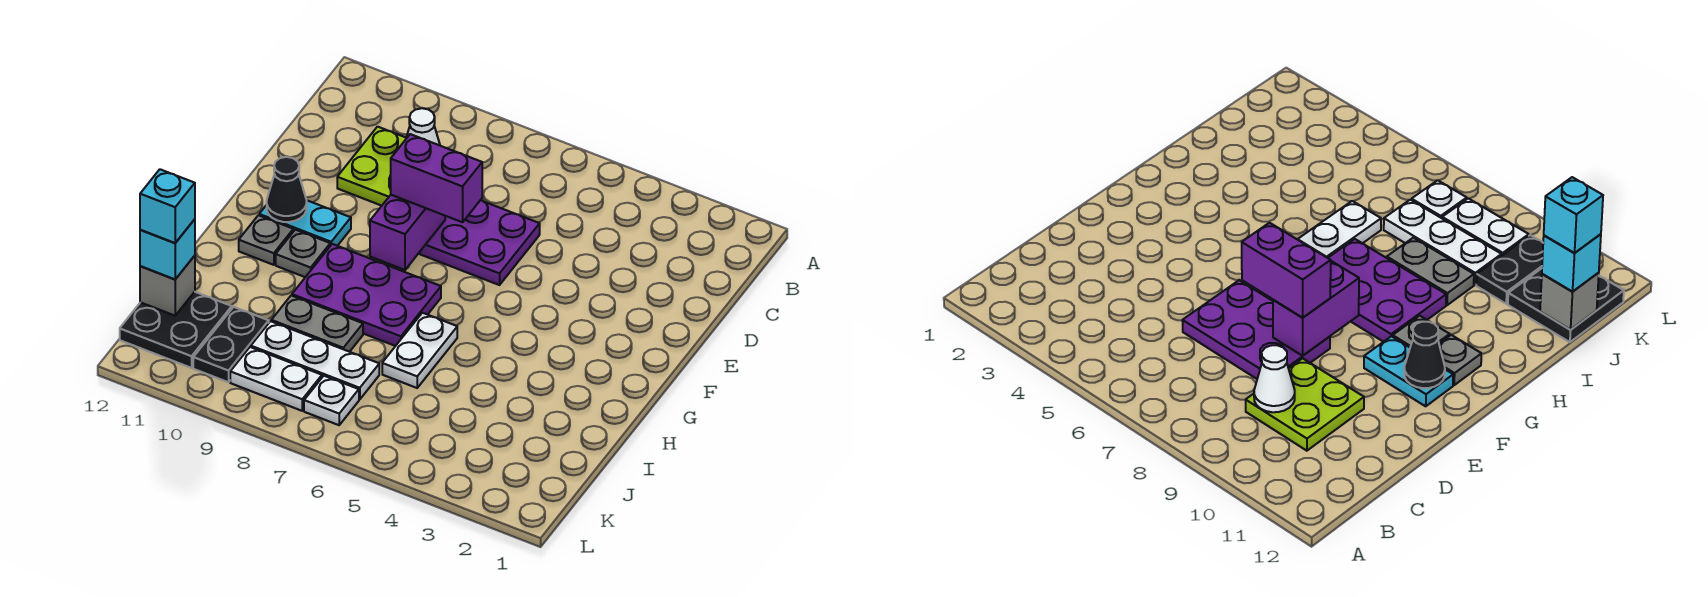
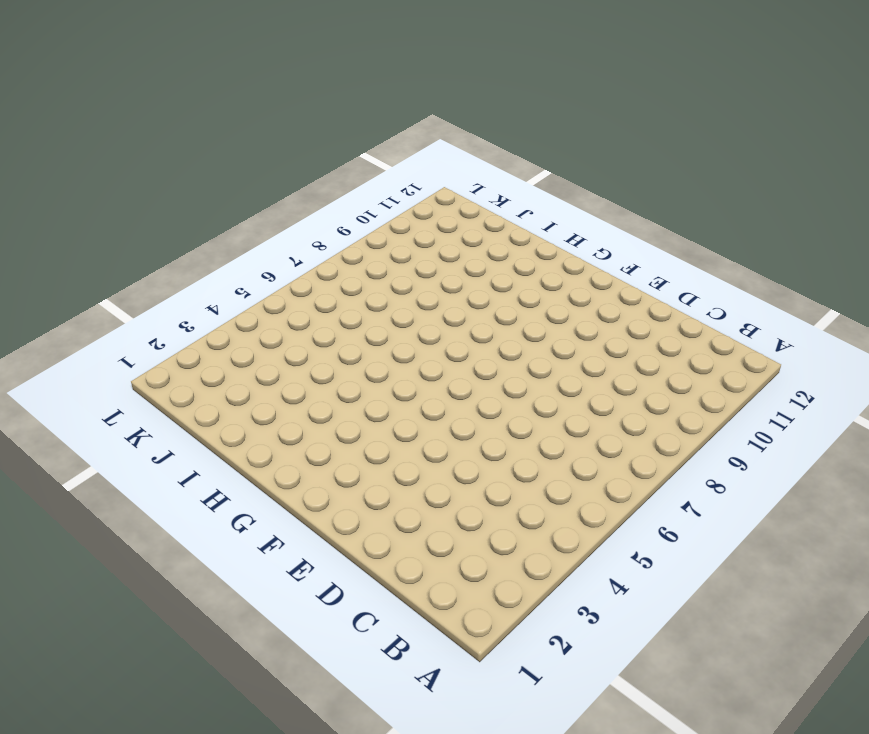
none -> lime 2x2 plate [337,127,406,206]
none -> purple 2x3 plate [418,200,540,285]
none -> cyan 1x2 plate [259,201,351,246]

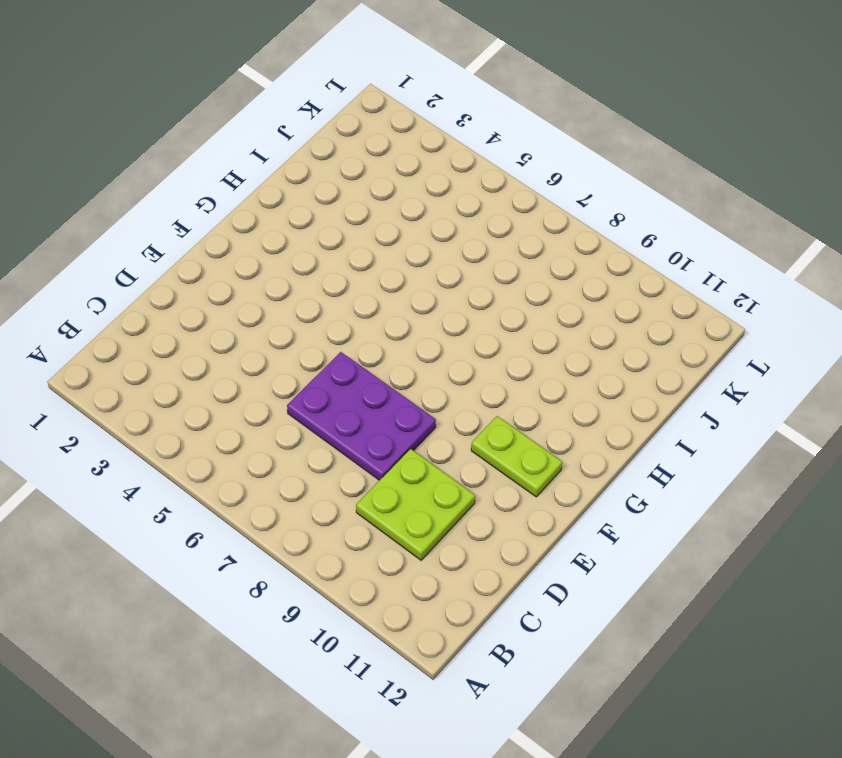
lime 1x2 plate [471,416,562,497] -> cyan 1x2 plate [259,201,351,246]
none -> purple 2x3 plate [292,244,441,346]
none -> grey 1x1 plate [276,230,330,277]
none -> grey 1x1 plate [239,215,293,265]

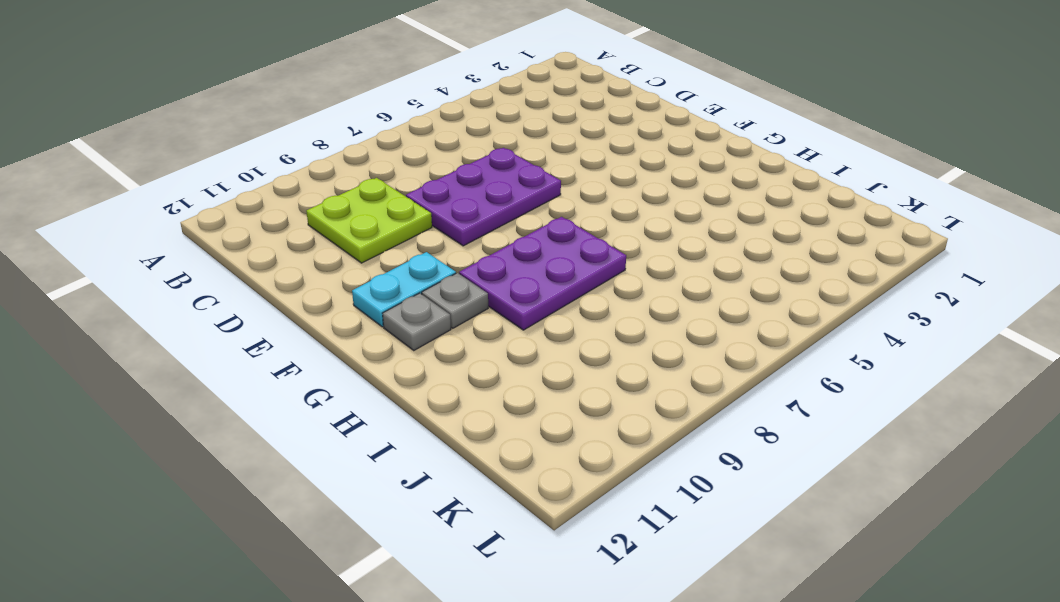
none -> white 1x2 plate [382,313,457,388]
none -> grey 1x2 plate [271,296,363,352]
none -> white 1x3 plate [251,321,379,400]

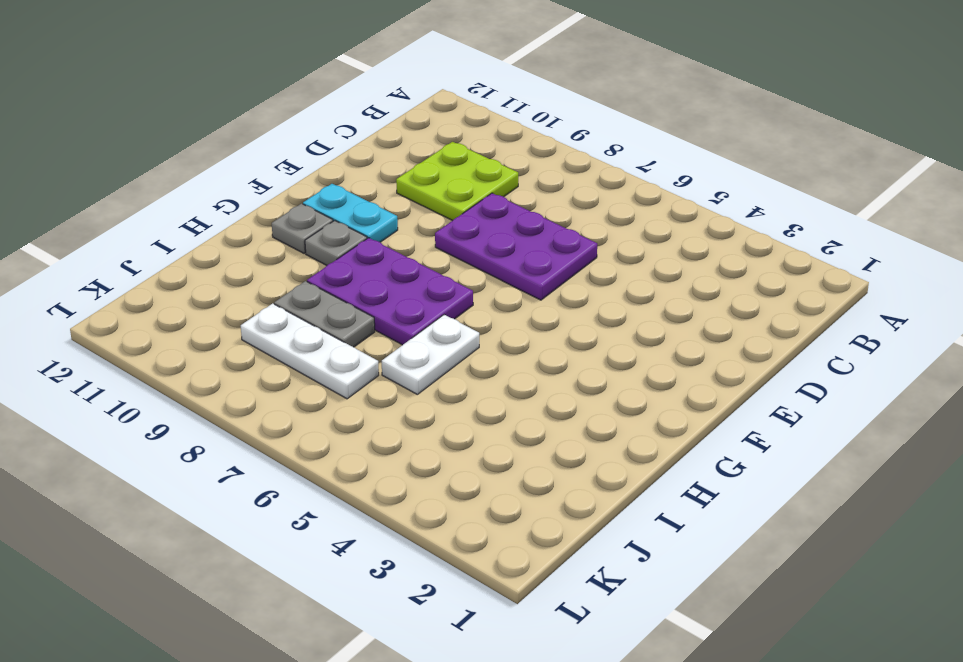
none -> black 1x2 plate [193,307,269,382]
none -> black 2x2 plate [120,292,232,368]
none -> white 1x1 plate [304,376,359,425]

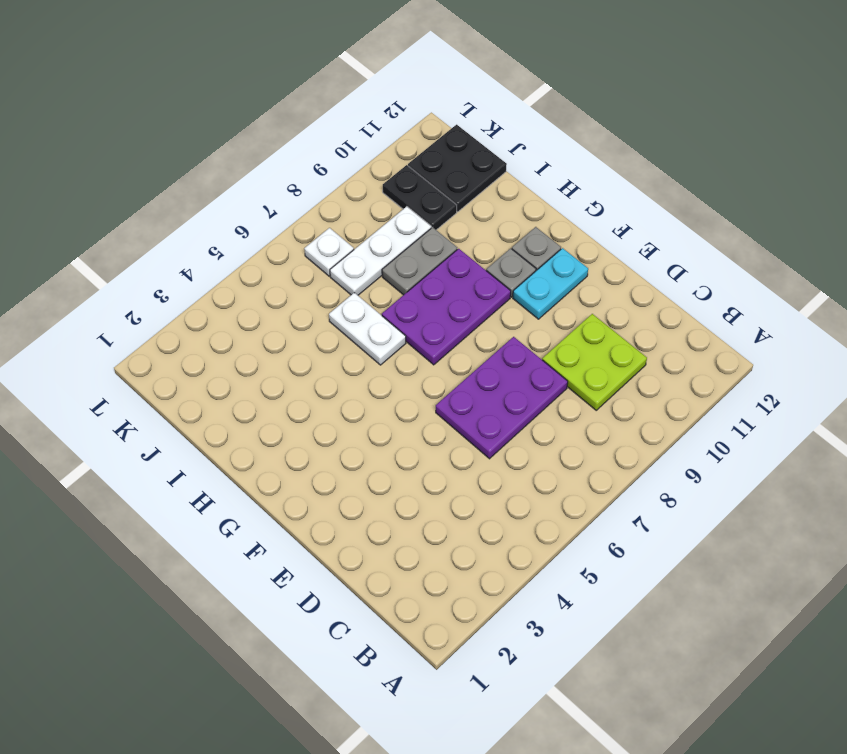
none -> white 1x2 plate [230,347,322,411]
none -> white 1x1 cone [406,108,440,145]
none -> purple 1x2 brick [370,195,445,270]

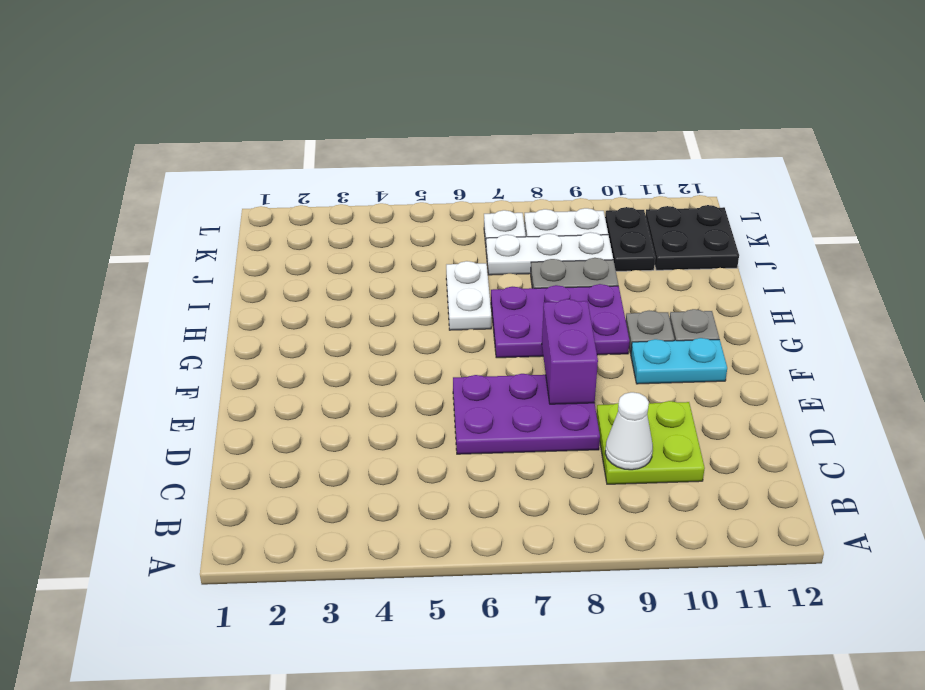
none -> black 1x1 cone [267,157,307,222]
none -> grey 1x1 brick [140,256,195,316]
none -> purple 1x2 brick [391,134,482,222]

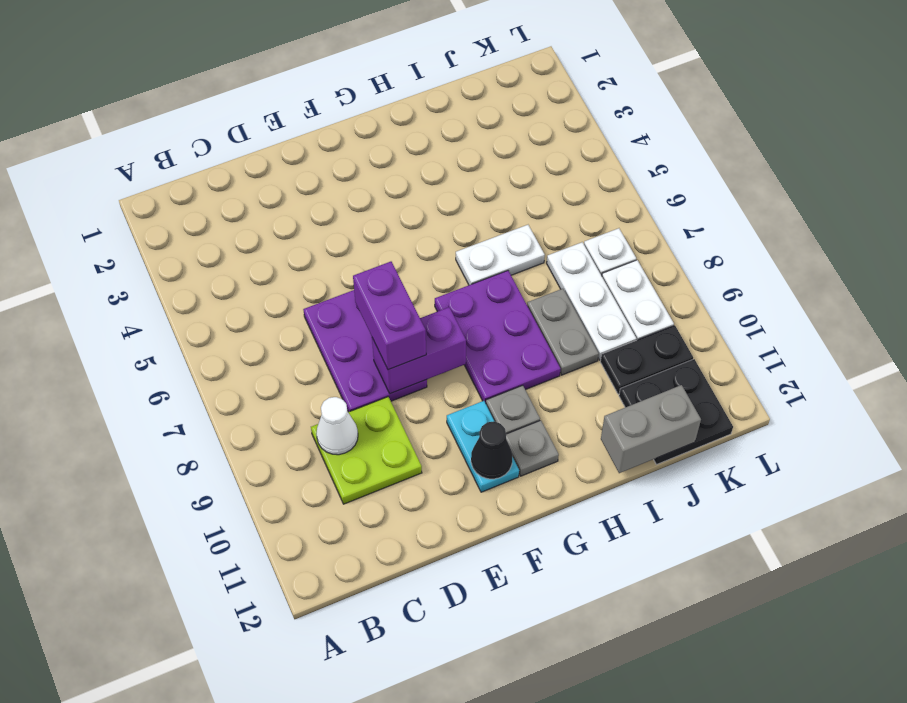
grey 1x2 brick [601,385,701,473] -> grey 1x1 brick [140,256,195,316]
none -> cyan 1x1 brick [140,219,195,279]
none -> cyan 1x1 brick [140,169,195,243]

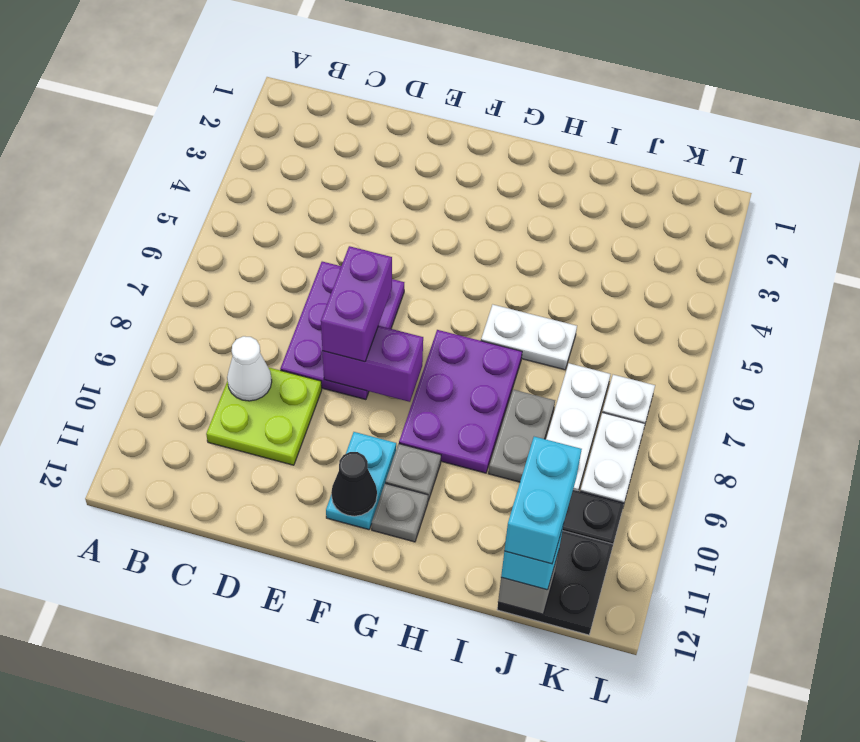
cyan 1x2 brick [504,437,582,564] -> cyan 1x1 brick [140,169,195,243]

